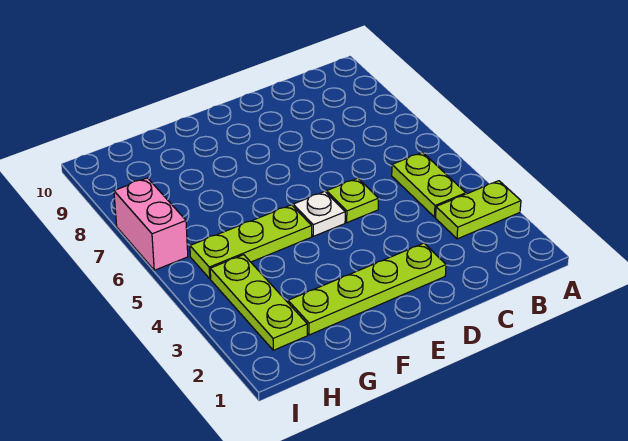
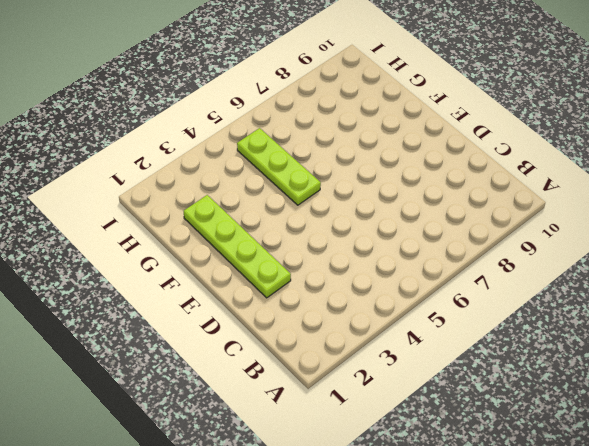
none -> lime 1x2 plate [436,181,521,239]
none -> lime 1x2 plate [392,152,466,217]

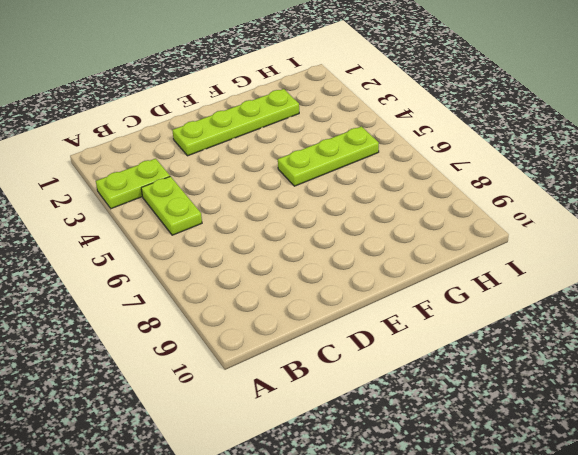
none -> lime 1x1 plate [327,178,378,223]
none -> white 1x1 plate [293,192,345,236]

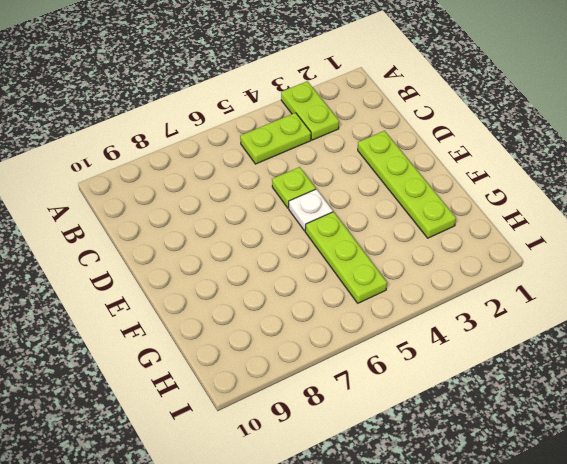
none -> lime 1x3 plate [210,255,307,350]
none -> pink 1x2 brick [114,178,188,270]

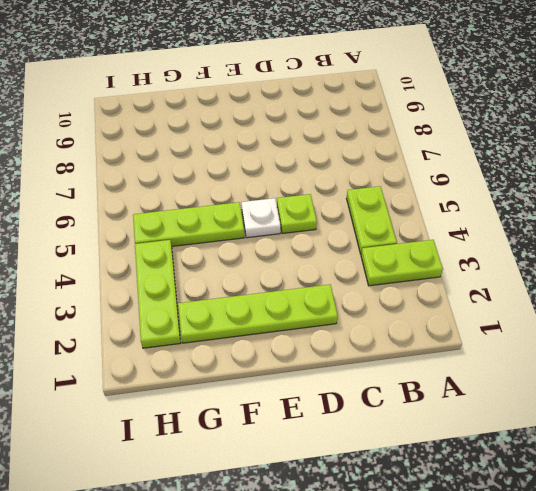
none -> pink 1x2 brick [114,178,188,270]

